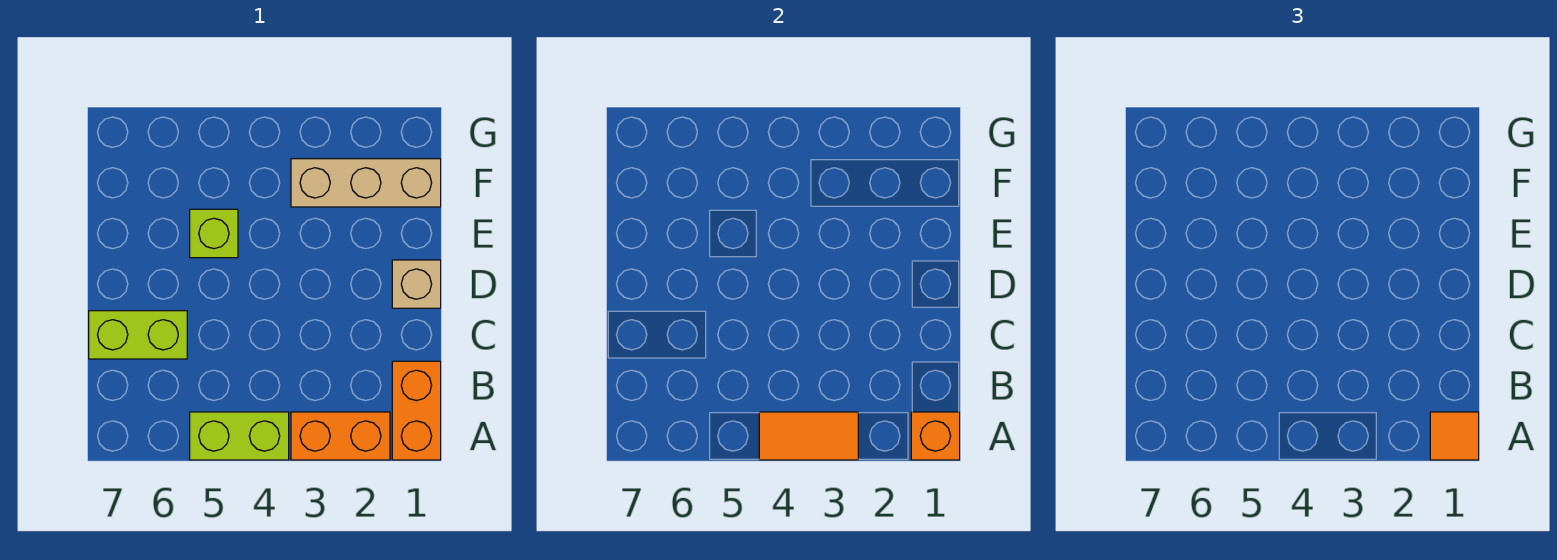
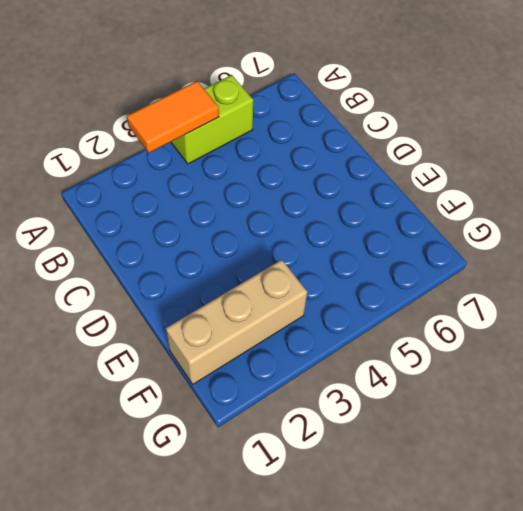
none -> orange 1x2 brick [392,361,441,460]
none -> orange 1x2 brick [291,412,390,460]

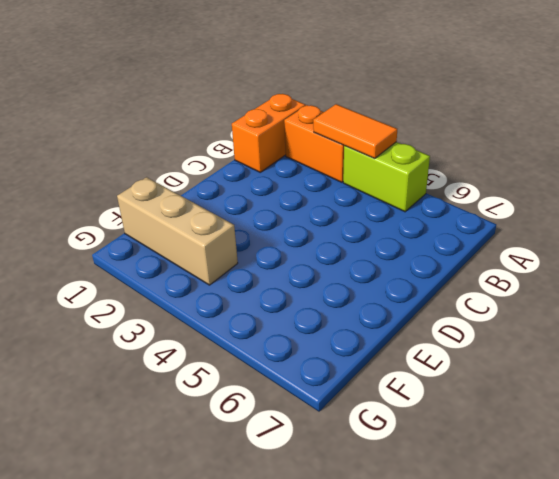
none -> lime 1x2 brick [89,311,187,359]
none -> tan 1x1 brick [392,260,441,308]

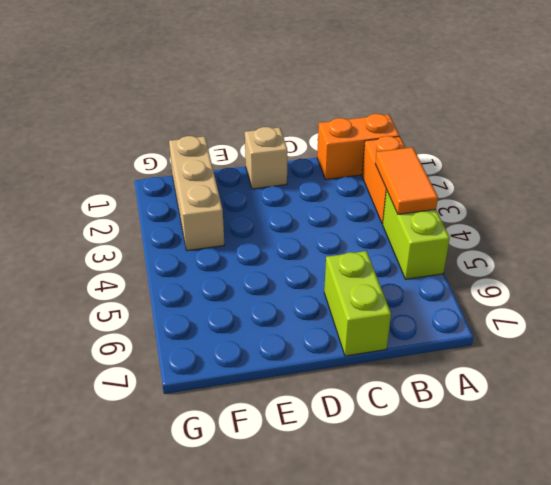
none -> lime 1x1 brick [190,209,238,258]
none -> orange 1x1 brick [911,412,960,460]

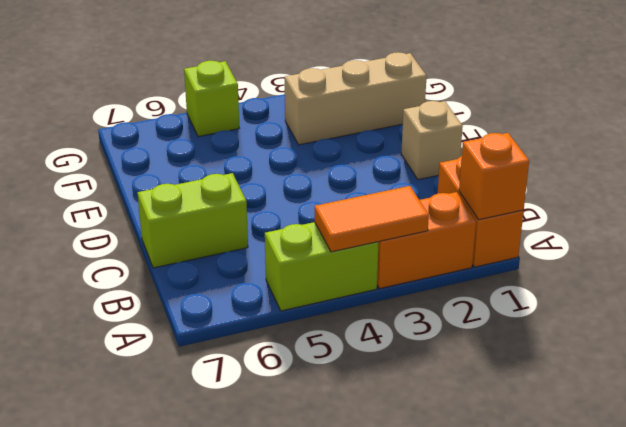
lime 1x1 brick [184,61,239,137] -> lime 1x1 brick moved to [190,209,238,258]
none -> orange 1x1 tile [1430,412,1479,460]

